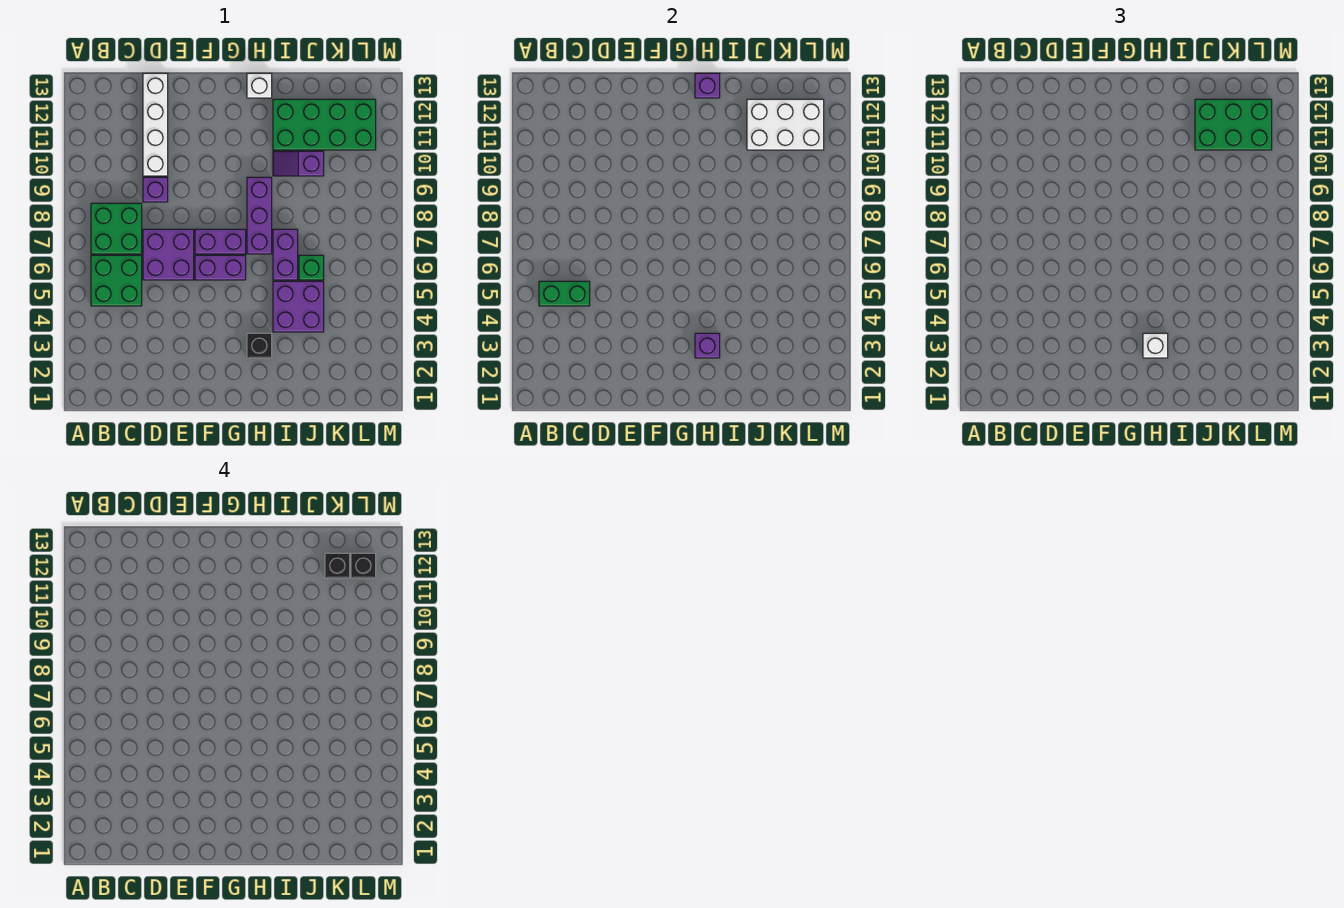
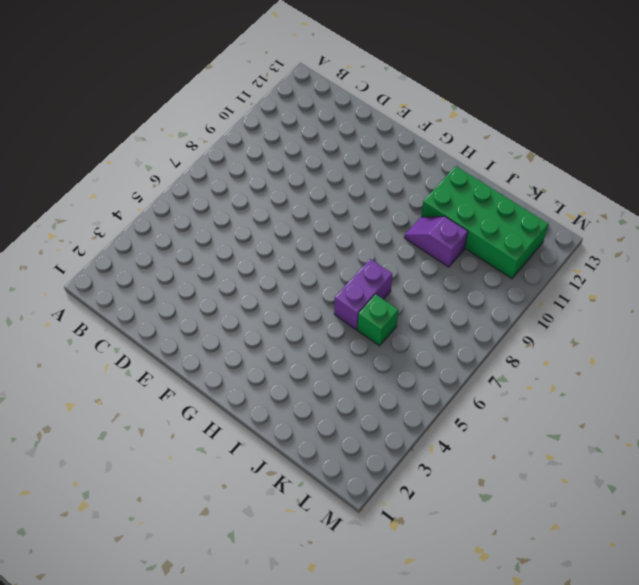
none -> green 2x2 brick [91,255,142,306]
none -> green 2x2 brick [91,203,142,254]
none -> purple 2x2 brick [143,229,194,280]

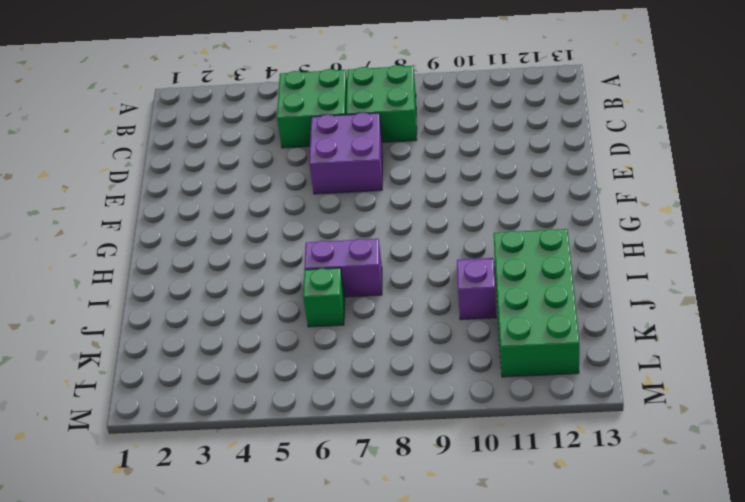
none -> purple 1x1 brick [143,177,168,202]
none -> white 1x4 brick [143,73,168,176]
none -> purple 1x2 brick [195,255,246,280]

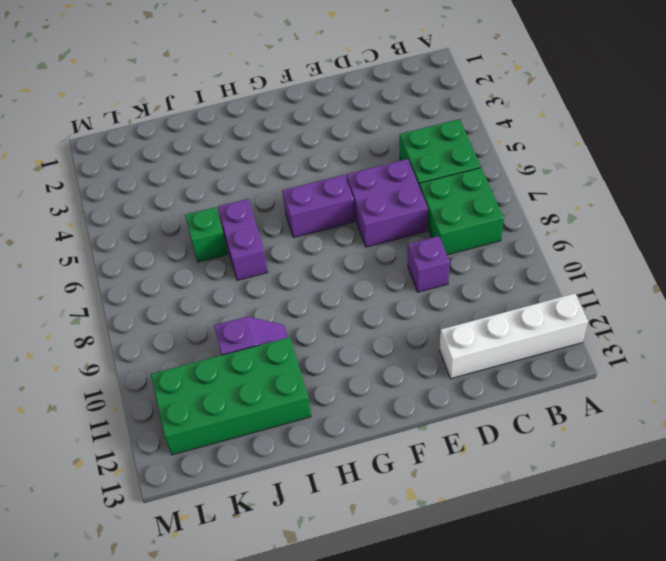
white 1x4 brick [440,293,588,379] -> white 1x4 brick turned to [143,73,168,176]
none -> purple 1x2 brick [195,229,246,254]
none -> black 1x1 brick [247,333,272,358]
none -> purple 1x3 brick [247,177,272,254]

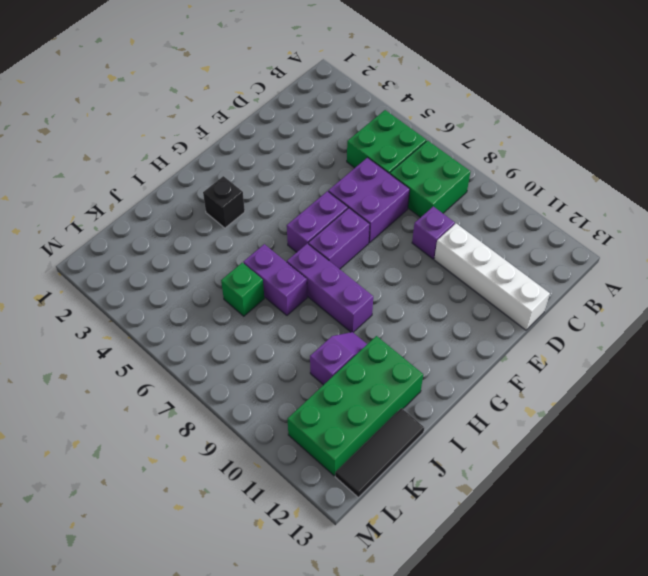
black 1x3 tile [335,408,424,497] -> none
none -> white 1x1 brick [247,73,272,98]
none -> purple 2x2 brick [273,281,324,332]
none -> green 1x2 brick [539,281,590,306]

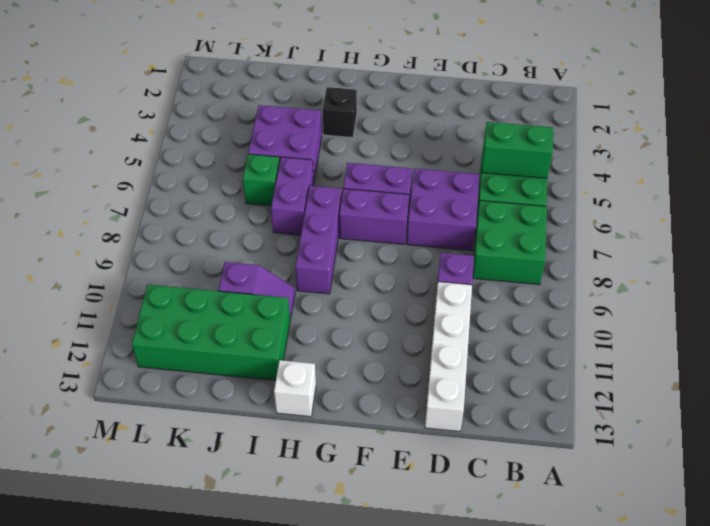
none -> purple 1x1 brick [695,333,720,358]
none -> purple 1x1 brick [695,73,720,98]
none -> white 2x3 brick [747,99,824,150]

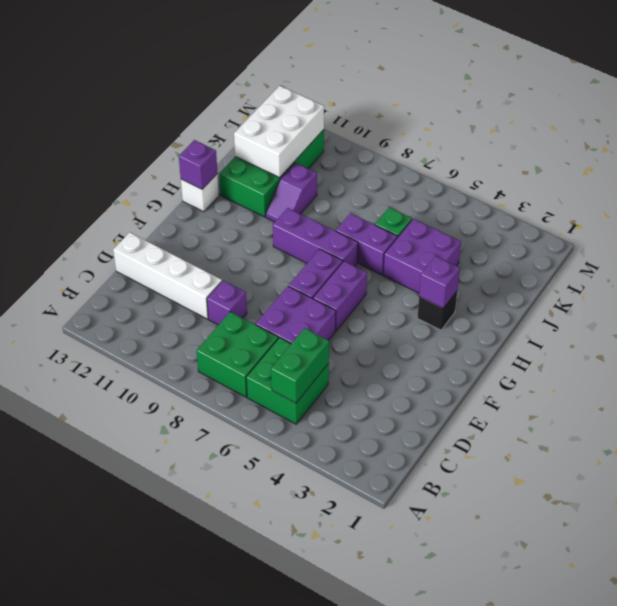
none -> white 1x1 brick [1143,333,1168,358]
none -> green 2x3 brick [1195,99,1272,150]
none -> black 1x1 brick [325,553,350,578]

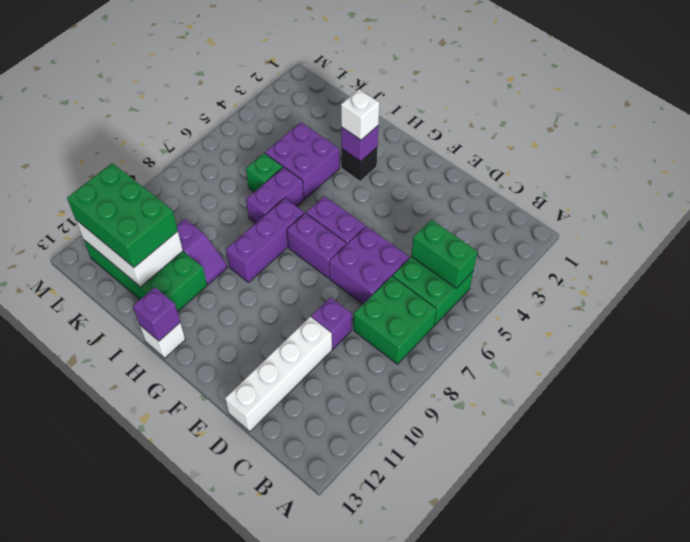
none -> black 1x1 brick [325,553,350,578]
none -> black 1x1 brick [351,553,376,578]

